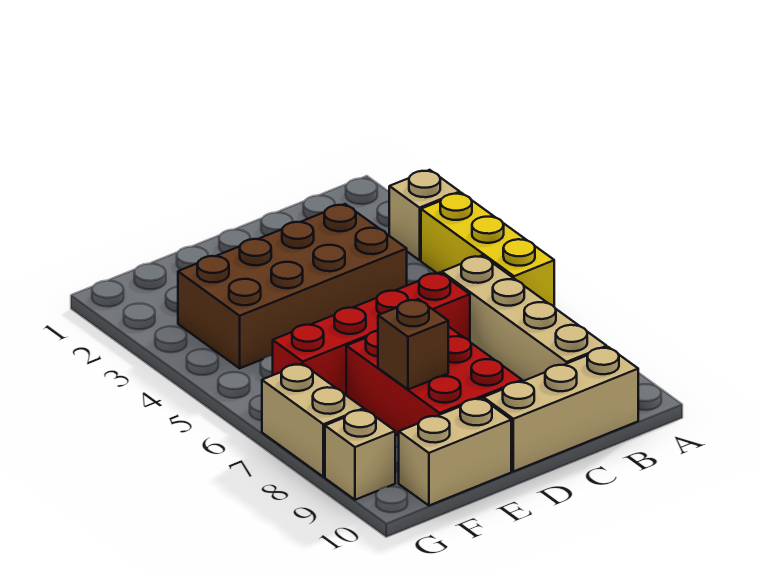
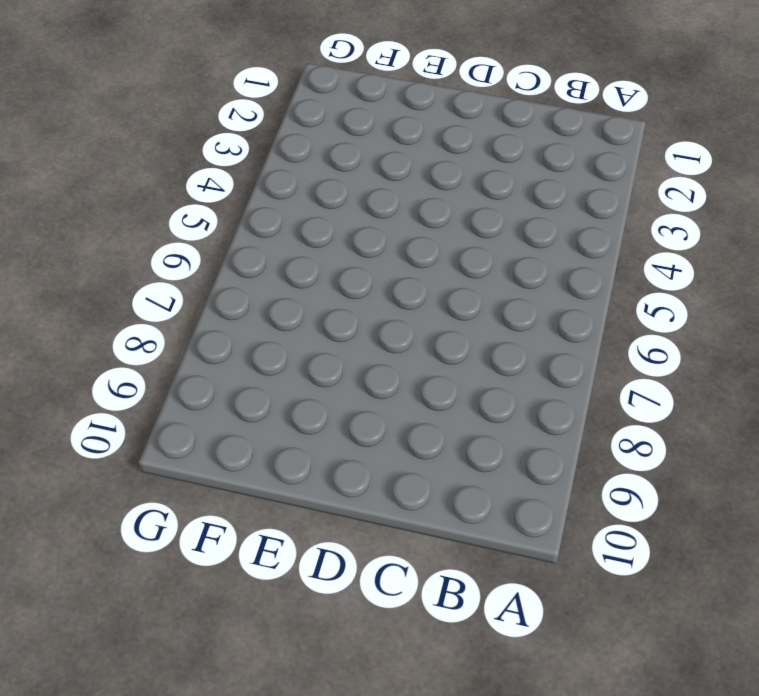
none -> tan 1x1 brick [389,170,460,260]
none -> yellow 1x3 brick [421,193,554,306]

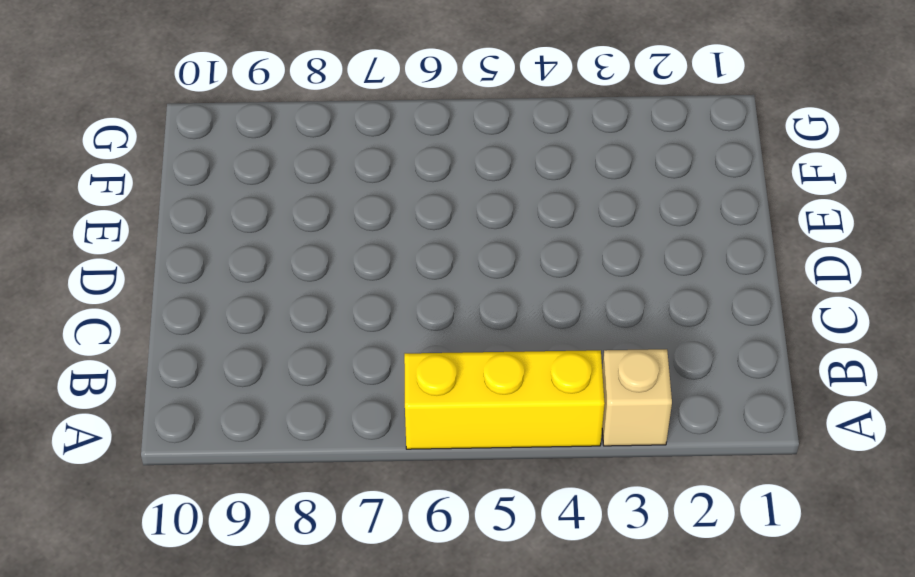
none -> tan 1x4 brick [442,256,607,381]
none -> tan 1x3 brick [483,347,638,472]

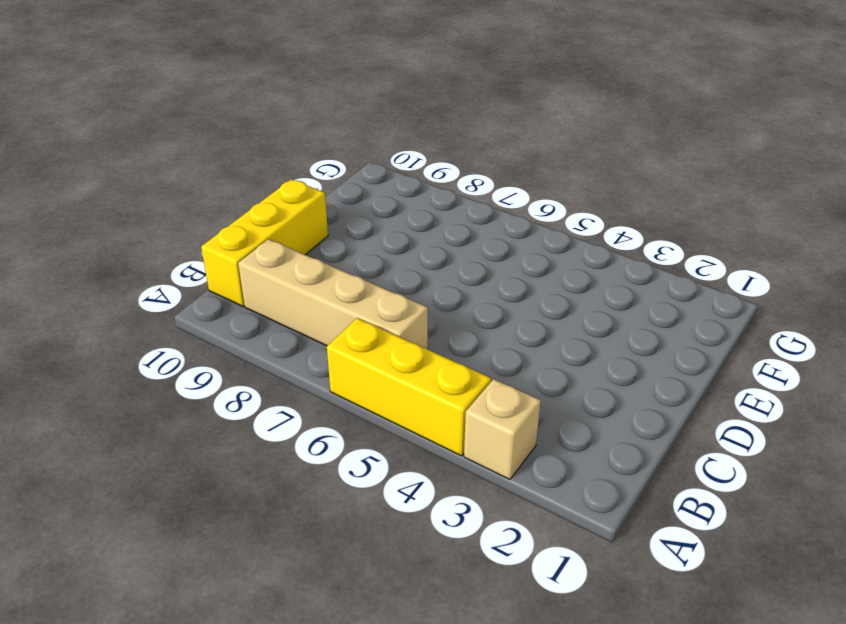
yellow 1x3 brick [201,179,328,306] -> tan 1x3 brick [483,347,638,472]
none -> brown 2x4 brick [178,204,407,368]
none -> red 1x4 brick [273,273,470,395]

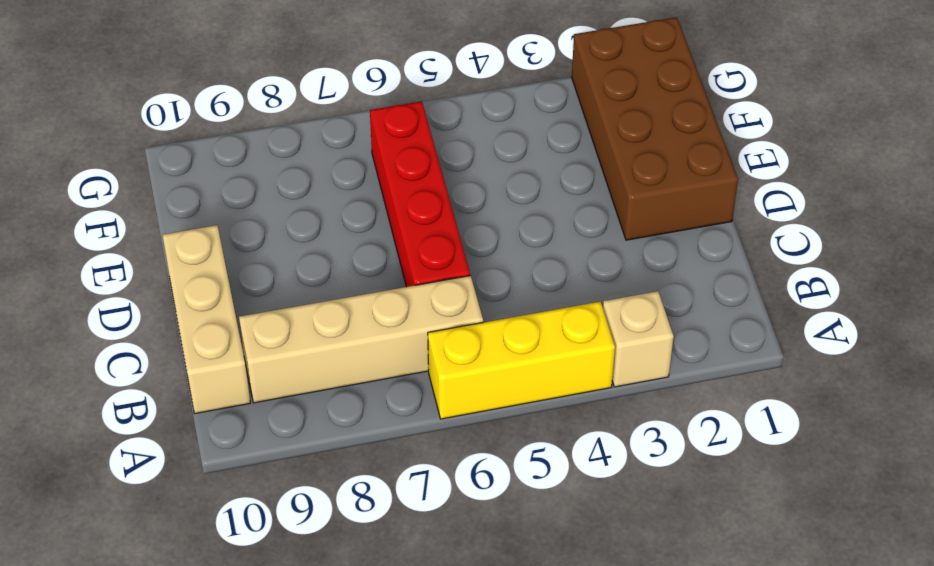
brown 2x4 brick [572,17,738,240] -> brown 2x4 brick moved to [178,204,407,368]
none -> red 2x3 brick [346,326,522,436]
none -> tan 1x2 brick [399,398,511,506]

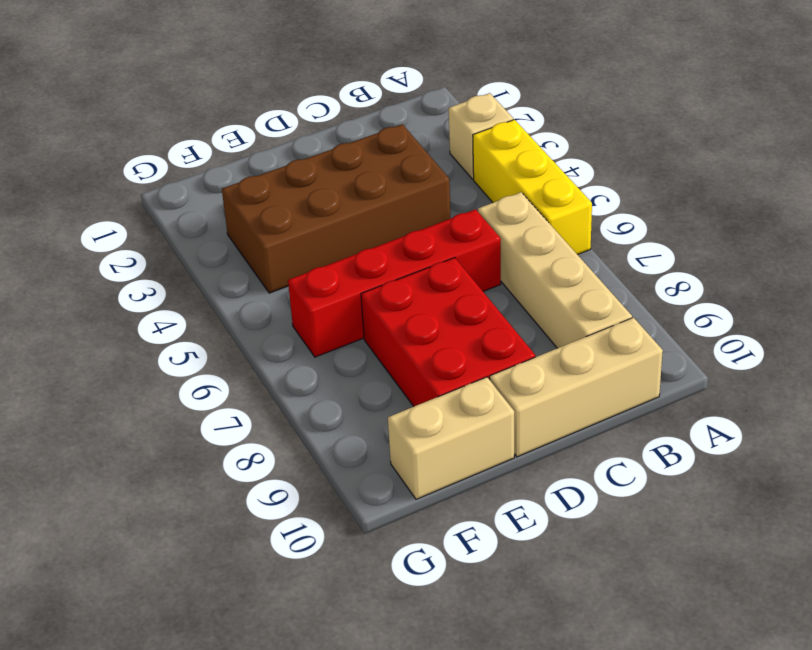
none -> tan 1x2 brick [262,364,364,477]
none -> tan 1x1 brick [325,409,395,500]

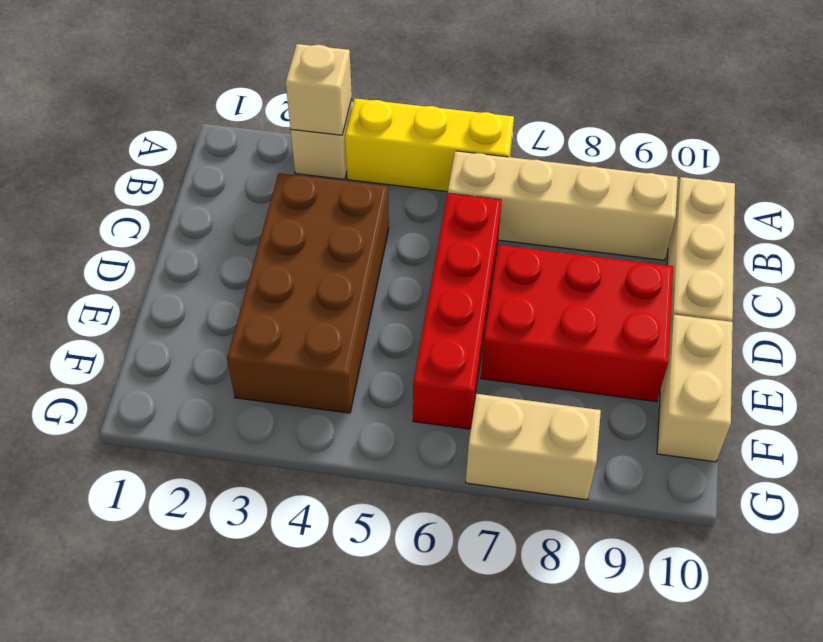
tan 1x1 brick [286,44,352,135] -> tan 1x1 brick moved to [325,409,395,500]
none -> brown 1x1 brick [378,299,448,390]

